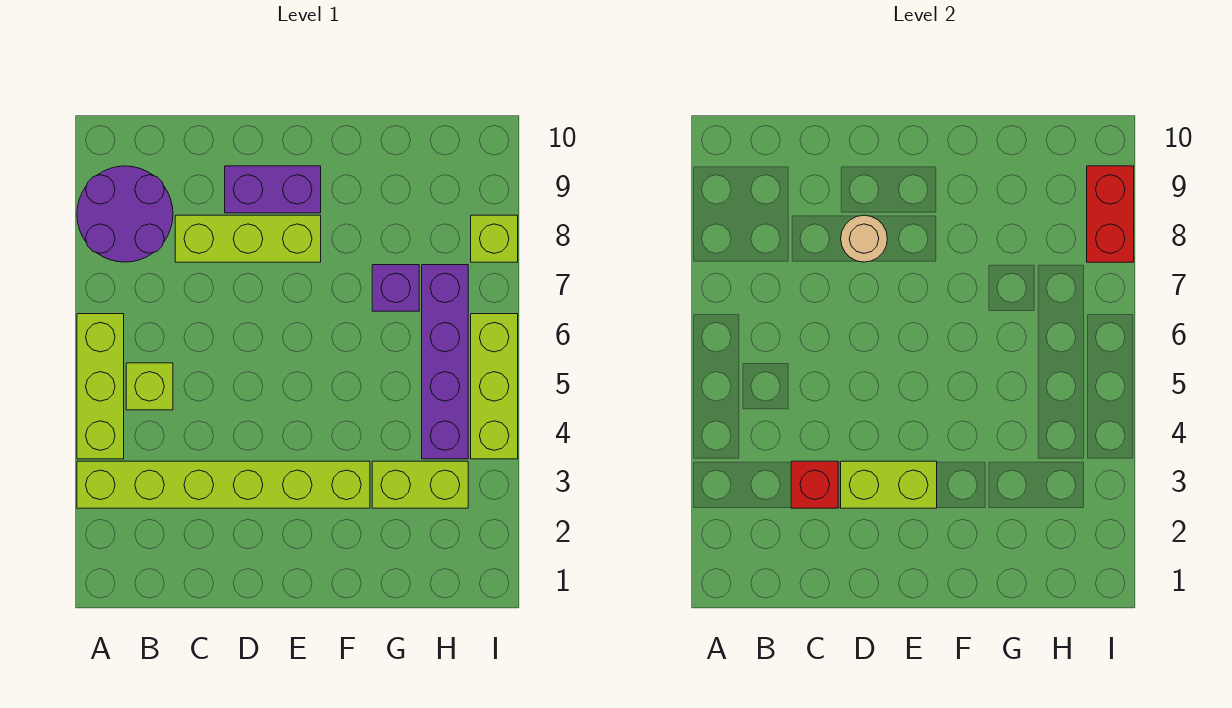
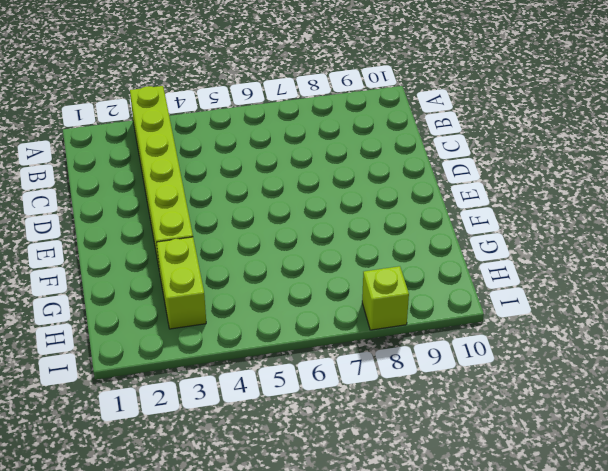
none -> lime 1x3 brick [77,314,124,459]
none -> purple 2x2 round brick [77,166,173,262]
none -> lime 1x1 brick [126,363,173,410]

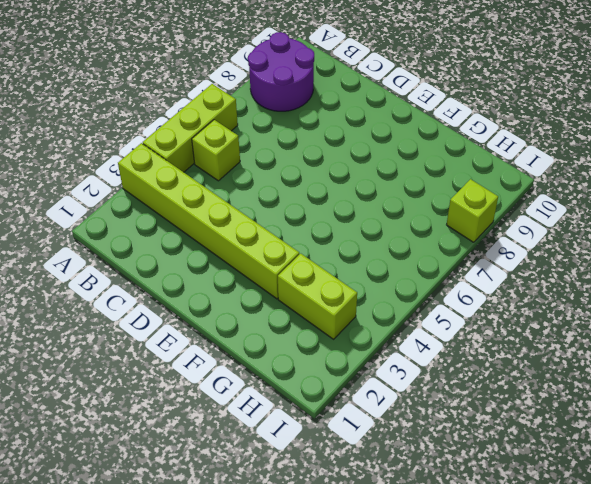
none -> lime 1x3 brick [175,215,321,262]
none -> purple 1x2 brick [225,166,321,213]
none -> purple 1x1 brick [372,265,419,311]

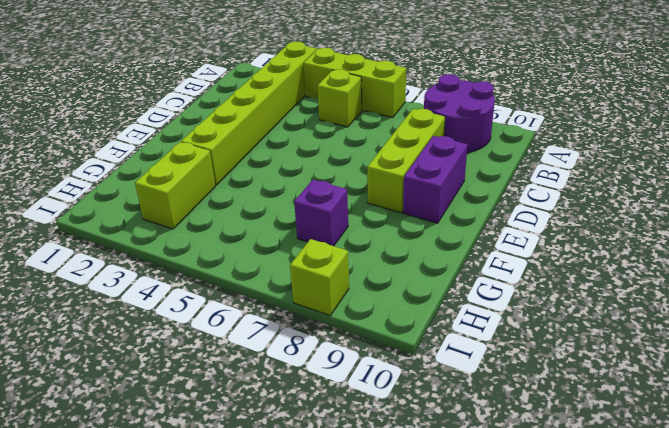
none -> purple 1x4 brick [422,265,468,459]
none -> lime 1x3 brick [471,314,518,459]
none -> red 1x1 brick [791,461,838,508]

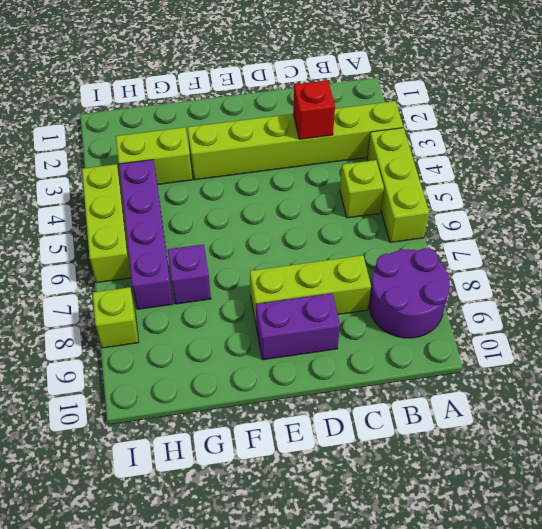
none -> lime 1x2 brick [841,461,937,508]
none -> tan 1x1 round brick [841,215,887,262]
none -> red 1x2 brick [1087,166,1134,262]

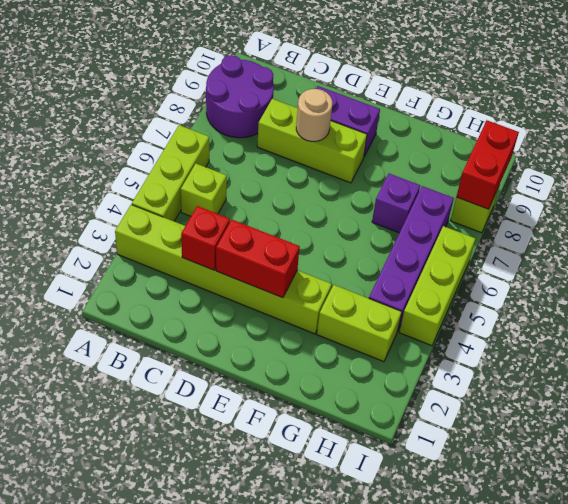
red 1x2 brick [216,220,300,298] -> lime 1x2 brick [841,461,937,508]

